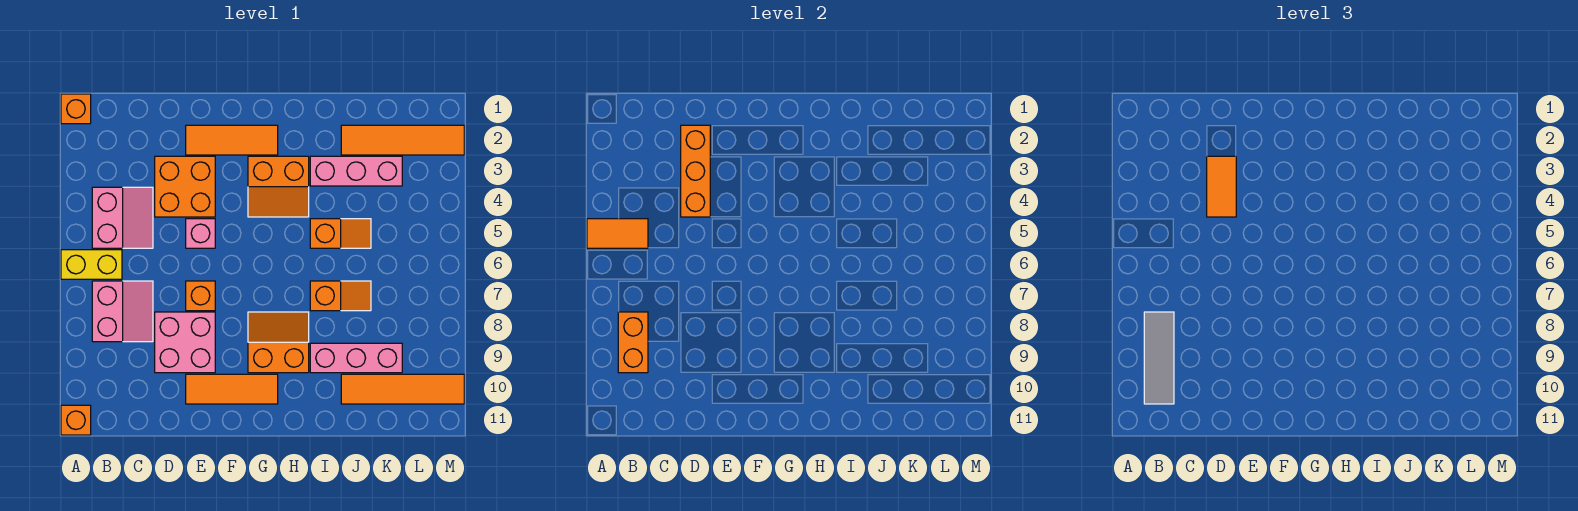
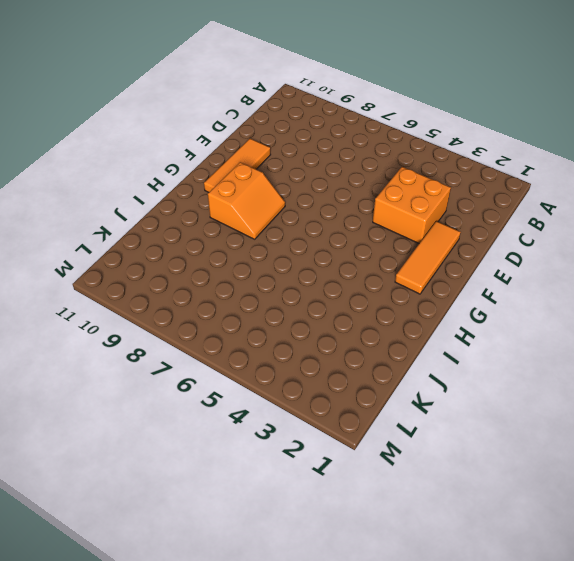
none -> orange 1x1 brick [61,94,91,124]
none -> yellow 1x2 brick [61,250,122,279]
none -> orange 1x1 brick [61,405,91,435]

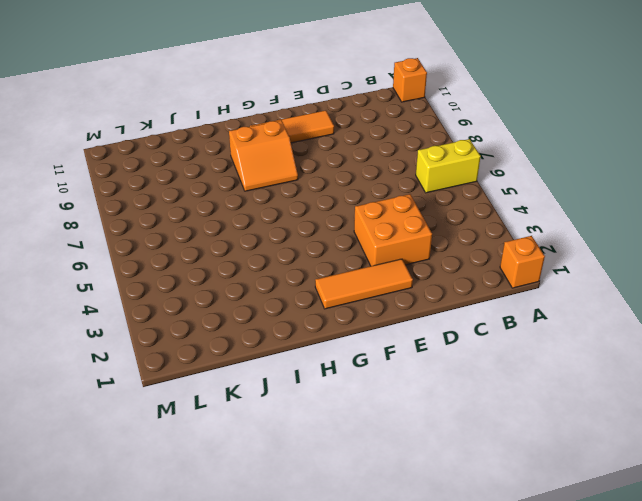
none -> pink 2x2 slope [92,187,153,248]
none -> pink 2x2 slope [92,281,153,342]
none -> pink 2x2 brick [155,312,215,373]

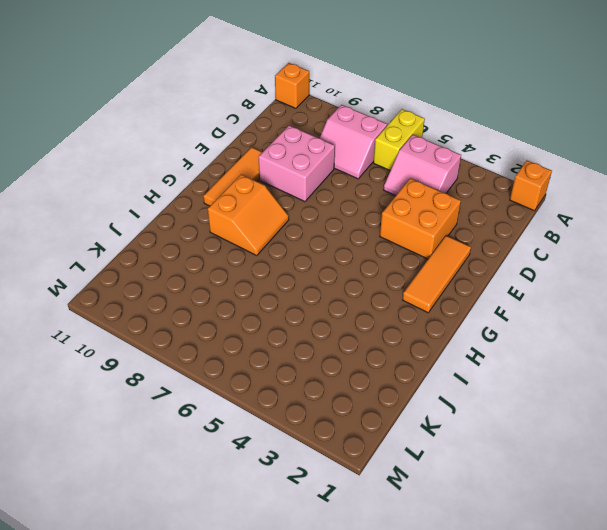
none -> pink 1x1 brick [186,219,215,248]
none -> orange 1x1 brick [186,281,215,311]
none -> orange 2x2 slope [248,156,309,217]

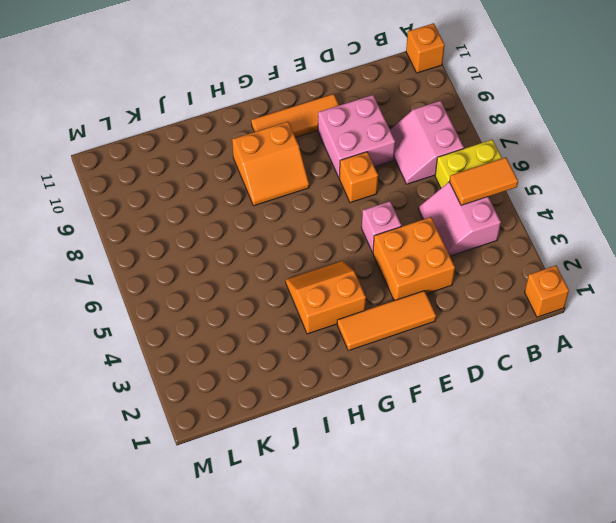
none -> pink 1x3 brick [310,156,402,186]
none -> orange 1x2 slope [310,219,371,248]
none -> orange 1x2 slope [310,281,371,311]

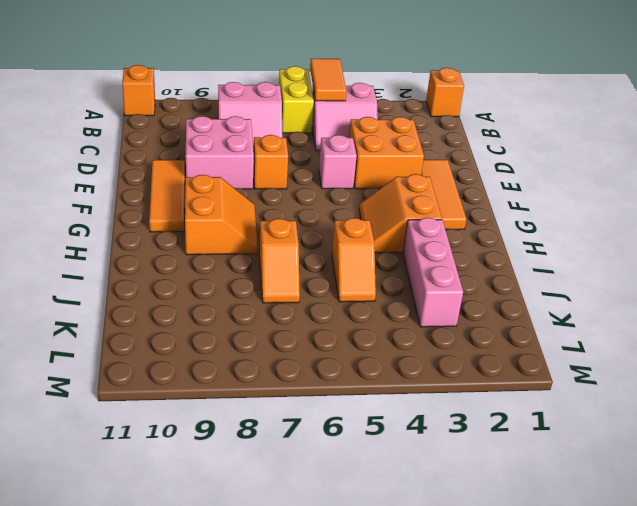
none -> pink 1x3 brick [310,343,402,373]
none -> orange 1x4 tile [341,125,464,155]
none -> orange 1x4 tile [341,374,464,404]

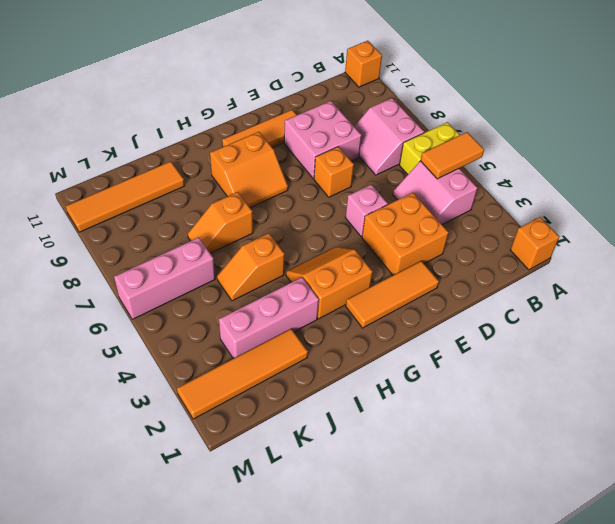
pink 1x3 brick [114,237,215,319] -> pink 1x3 brick moved to [310,343,402,373]
none -> orange 1x2 brick [618,312,648,373]
none -> orange 1x3 brick [681,125,710,217]
none -> grey 1x3 tile [1144,312,1174,404]

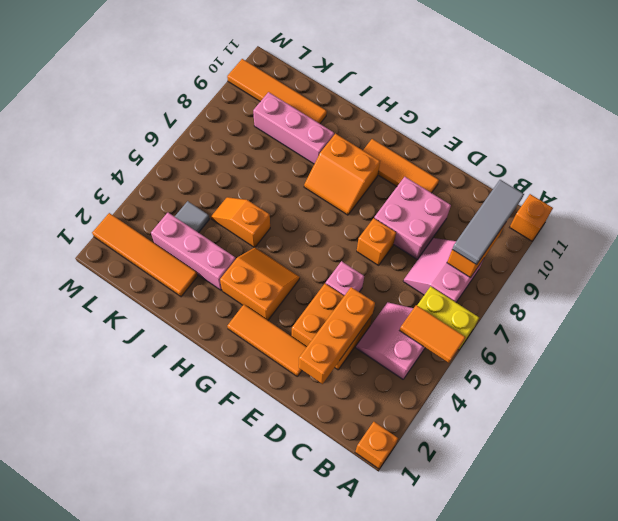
grey 1x1 tile [175,201,209,233] -> none
none -> orange 1x2 slope [310,281,371,311]
none -> orange 1x2 tile [1207,156,1236,217]

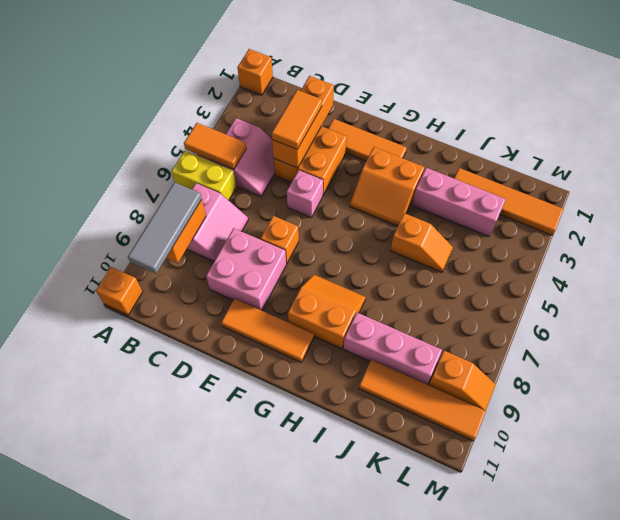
orange 1x2 slope [429,351,496,411] -> orange 1x2 slope moved to [310,281,371,311]

